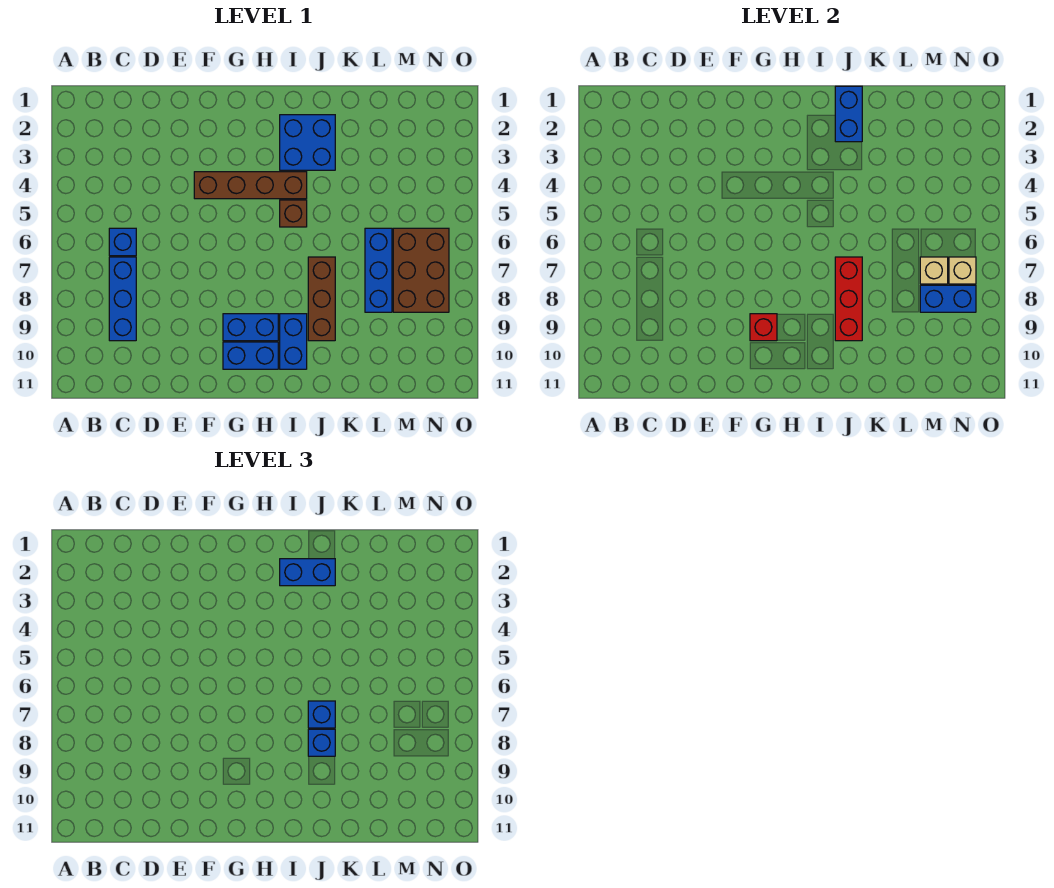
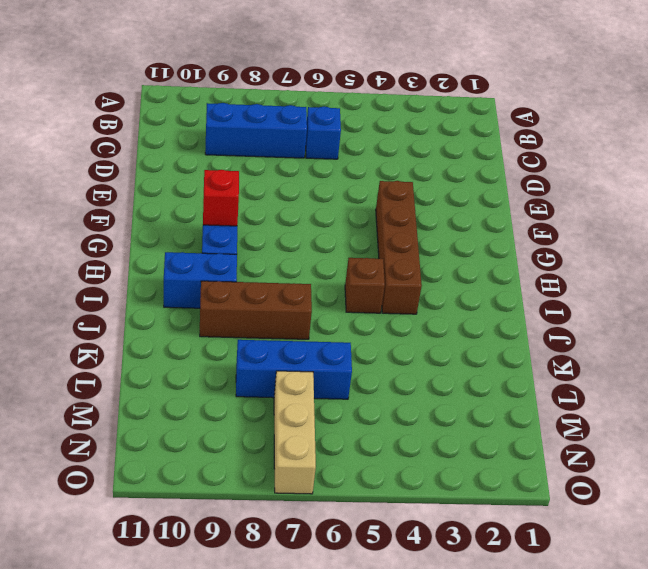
tan 1x3 brick [274,371,316,494] -> brown 2x3 brick [393,228,449,312]
none -> blue 1x2 brick [223,342,278,369]
none -> blue 2x2 brick [280,115,335,170]
none -> blue 1x2 brick [835,86,862,142]

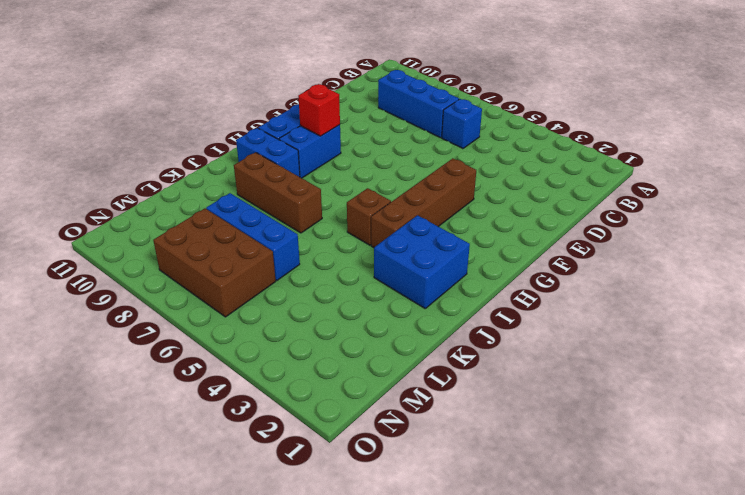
none -> blue 1x2 brick [835,86,862,142]
none -> red 1x3 brick [835,257,862,341]
none -> tan 1x1 brick [920,257,948,284]

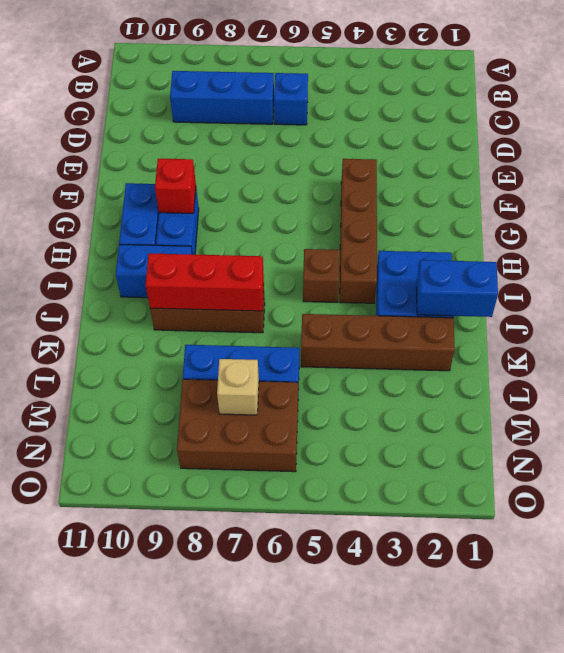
brown 1x4 brick [301,314,455,371] -> none
none -> blue 1x2 brick [920,285,976,312]
none -> tan 1x1 brick [949,257,976,284]
none -> blue 1x2 brick [280,559,335,586]

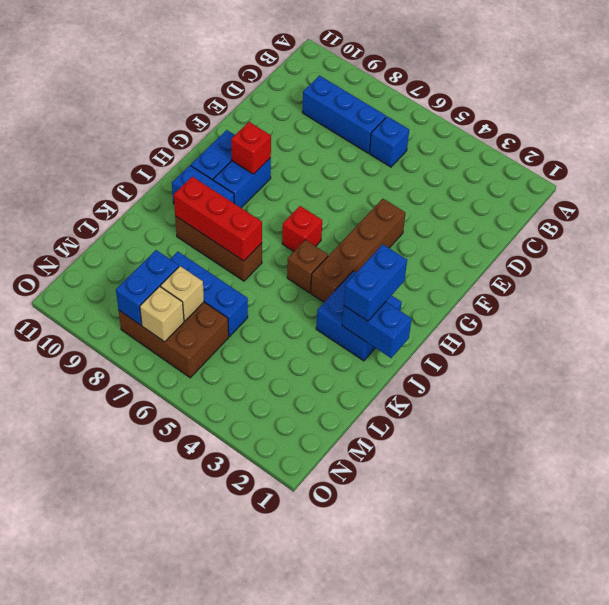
red 1x1 brick [282,206,322,251] -> none
none -> blue 1x1 brick [308,701,335,728]
none -> blue 1x1 brick [308,729,335,756]

